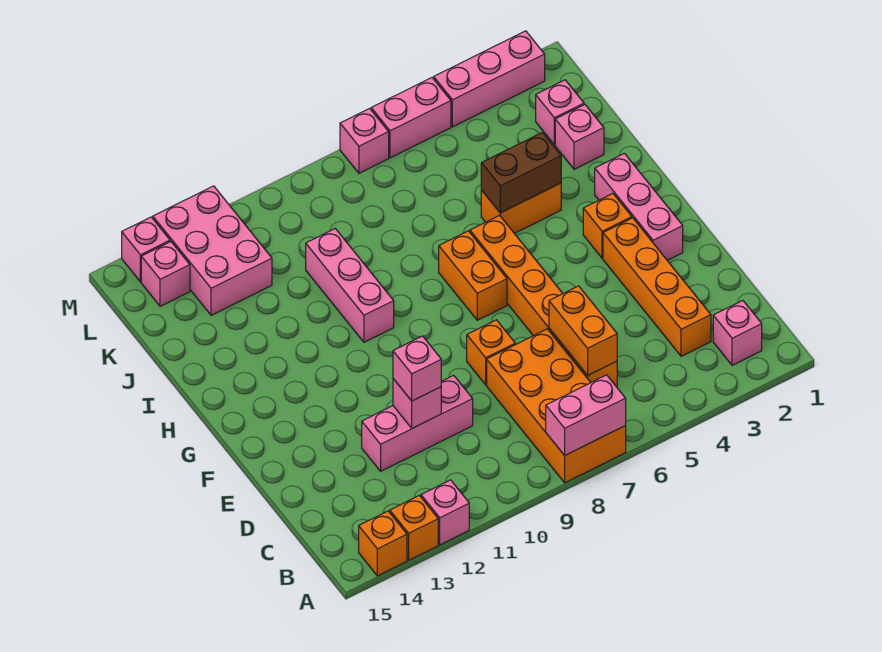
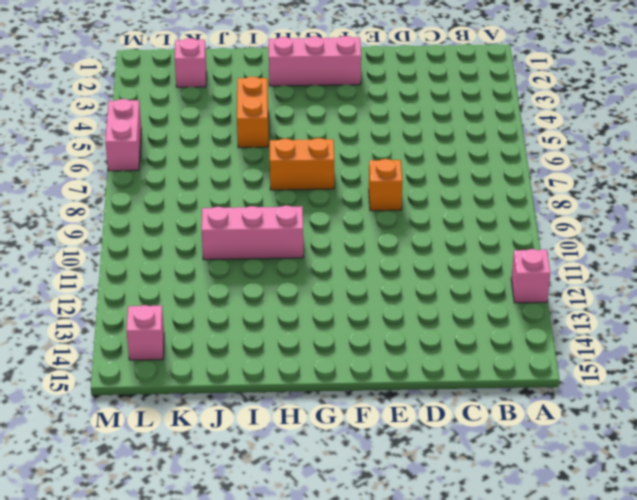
none -> orange 2x4 brick [487,329,626,483]
none -> orange 1x1 brick [390,495,438,560]
none -> orange 1x1 brick [359,511,407,576]

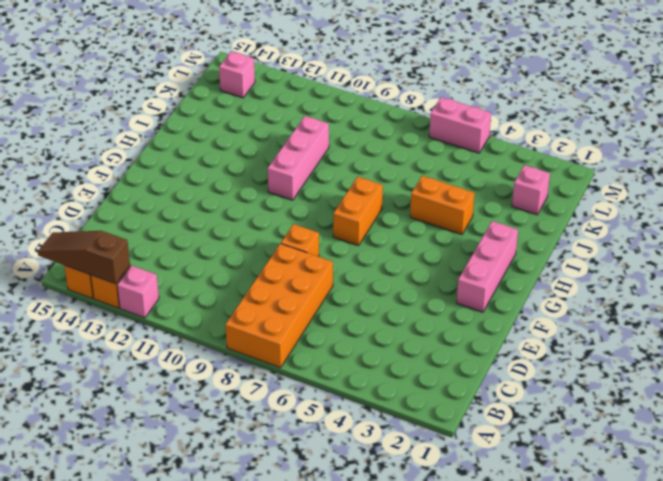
brown 1x3 slope [38,231,130,284] -> none
none -> pink 1x1 brick [713,301,762,365]
none -> orange 1x4 brick [603,218,711,356]
none -> orange 1x6 brick [470,215,617,387]

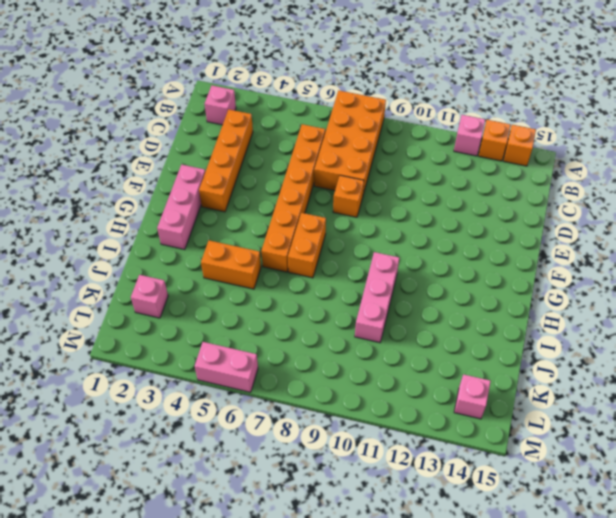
none -> pink 1x3 brick [362,375,473,471]
none -> orange 1x1 brick [583,194,632,258]
none -> pink 1x1 brick [555,105,604,169]

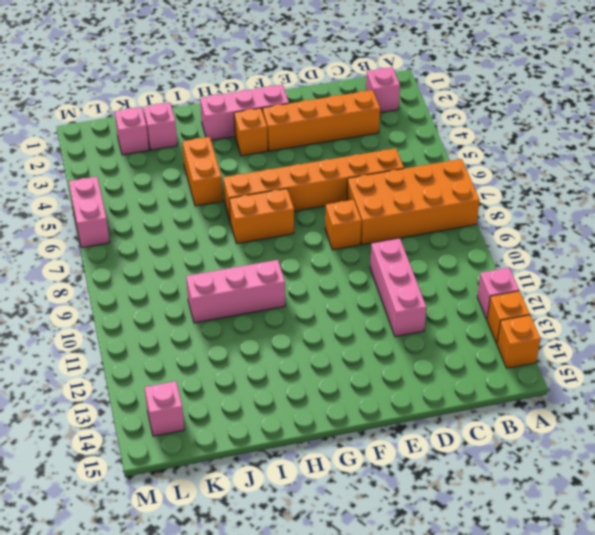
none -> pink 2x3 brick [153,186,272,315]
none -> pink 1x3 brick [434,31,545,127]
none -> pink 1x1 brick [340,108,389,173]

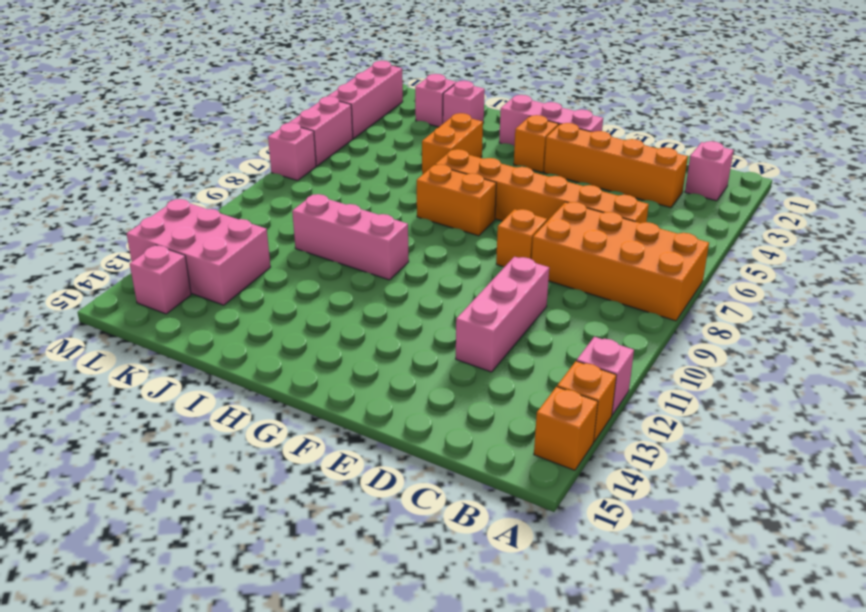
none -> pink 1x1 brick [122,217,170,282]
none -> pink 1x2 brick [546,375,626,455]
none -> orange 1x2 brick [549,286,617,375]

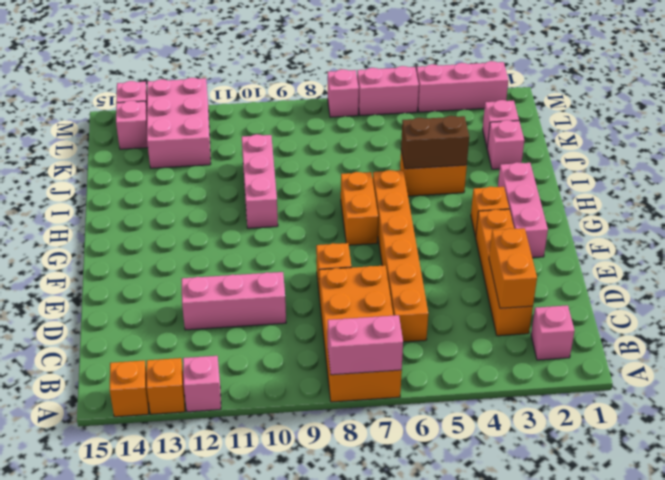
orange 1x2 brick [489,228,537,308] -> orange 1x2 brick moved to [549,286,617,375]
none -> pink 1x1 brick [393,379,441,428]
none -> pink 1x1 brick [393,336,441,401]

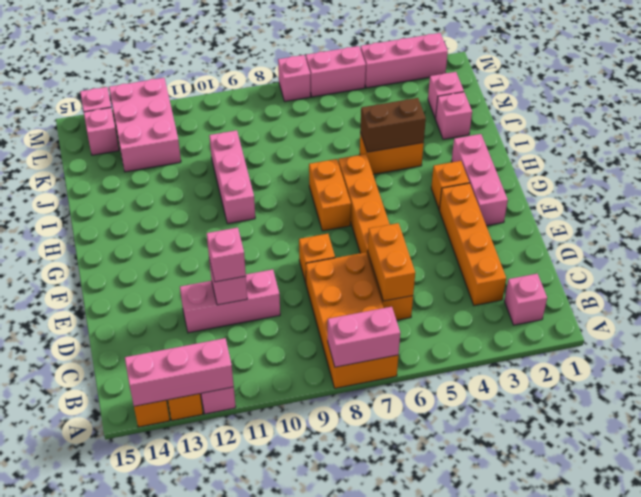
pink 1x3 brick [125,338,234,406] -> none

